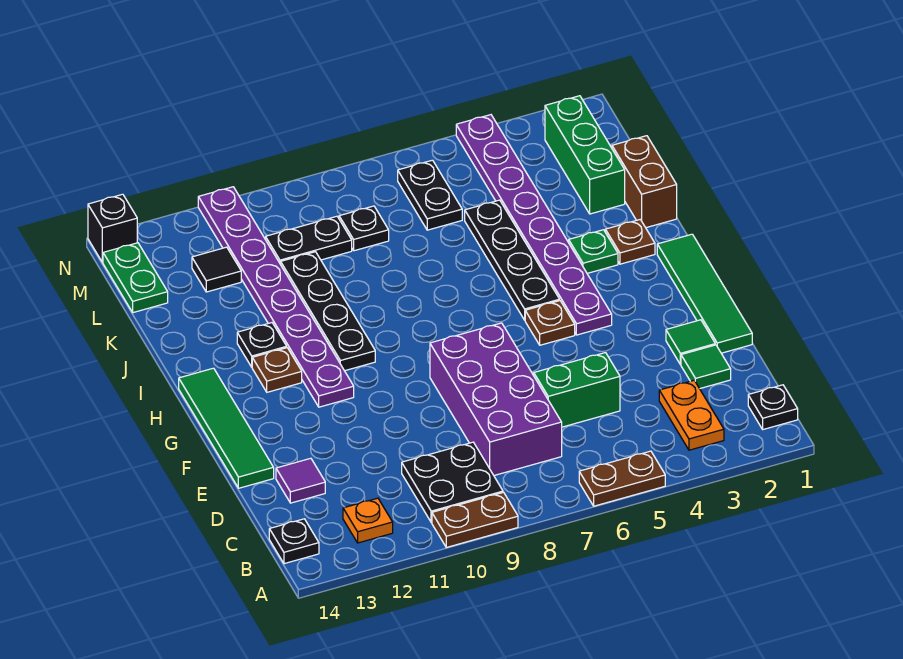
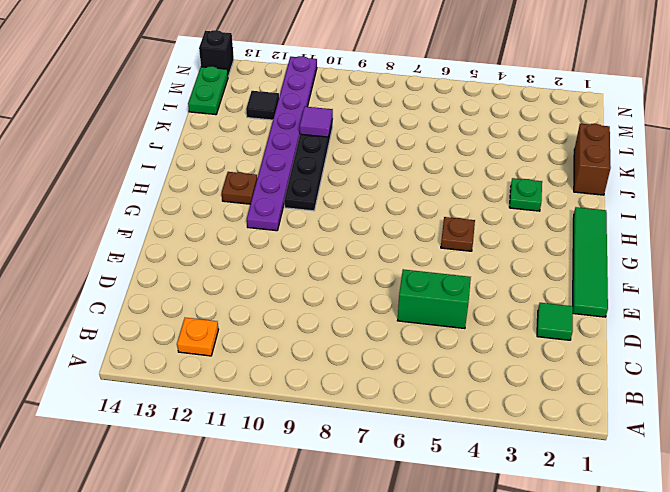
purple 1x1 tile [300,107,333,137] -> purple 1x1 tile moved to [276,458,325,503]
none -> brown 1x2 plate [579,451,665,506]
none -> brown 1x2 plate [432,492,518,547]
none -> black 1x1 plate [748,385,798,429]
none -> orange 1x2 plate [659,381,724,450]

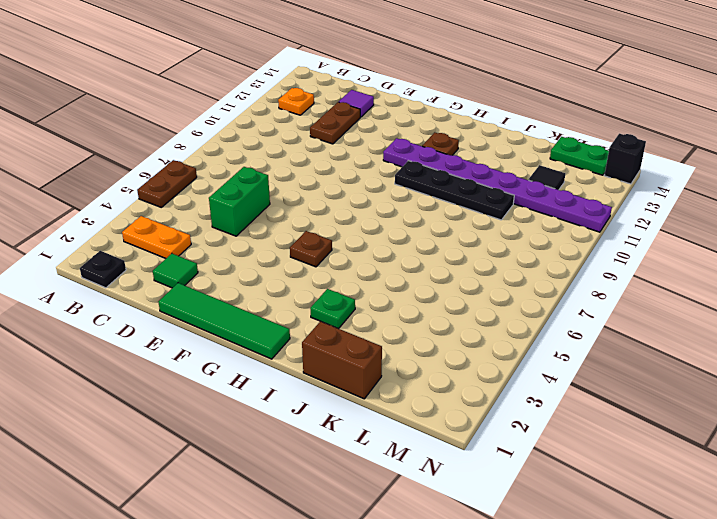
brown 1x2 plate [310,102,360,144] -> brown 1x2 plate moved to [432,492,518,547]
none -> black 2x2 plate [402,442,503,522]
none -> black 1x1 plate [269,519,319,564]
none -> purple 2x4 brick [430,323,562,475]
none -> green 1x1 tile [666,320,715,365]

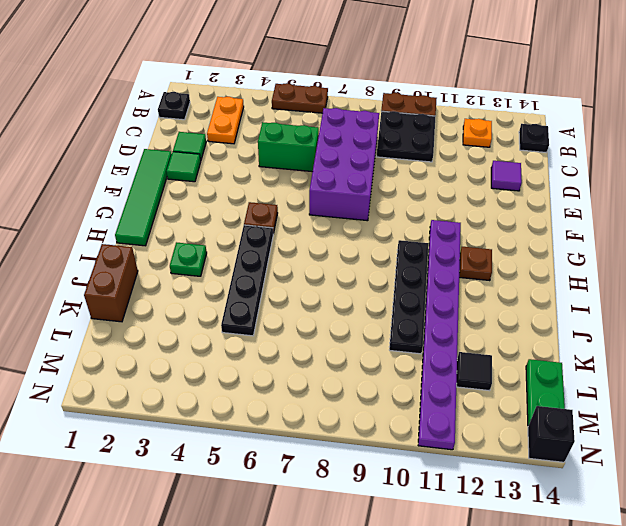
none -> green 1x4 tile [179,368,274,488]
none -> purple 1x8 plate [456,115,612,335]
none -> brown 1x1 plate [605,220,655,264]
none -> black 1x1 plate [237,323,287,367]

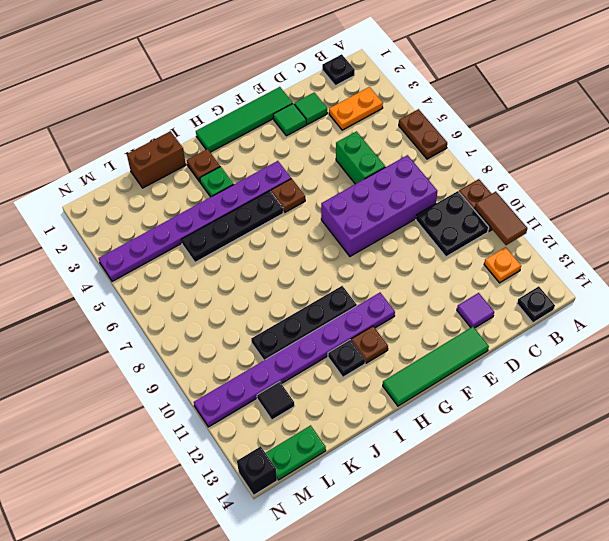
brown 1x2 tile [475,192,527,245] -> none
none -> green 1x3 brick [545,96,625,214]
none -> black 1x2 plate [398,160,462,230]
none -> black 1x1 plate [339,206,389,251]
none -> black 1x2 plate [266,216,352,264]

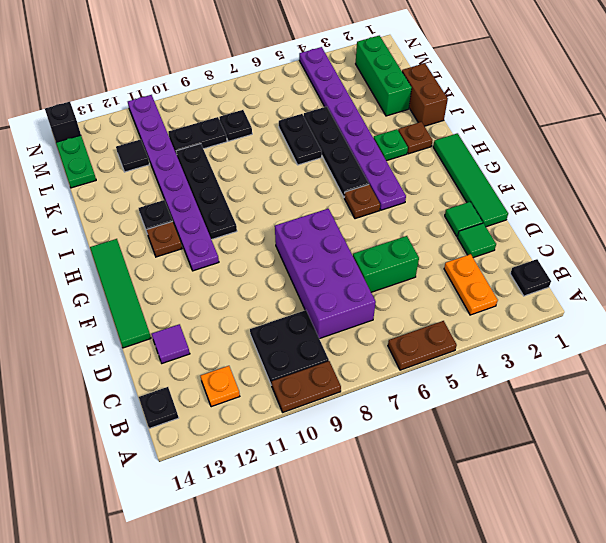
black 1x2 plate [279,114,322,165] -> black 1x2 plate moved to [398,160,462,230]

